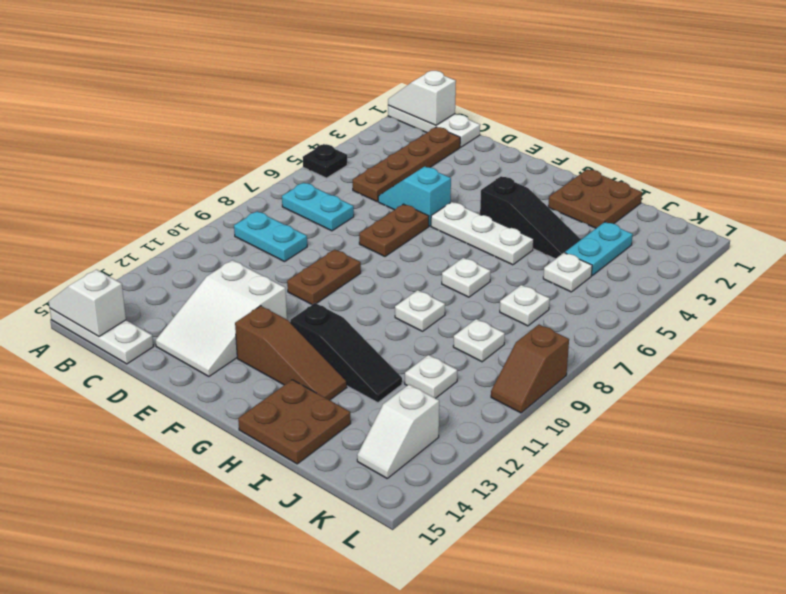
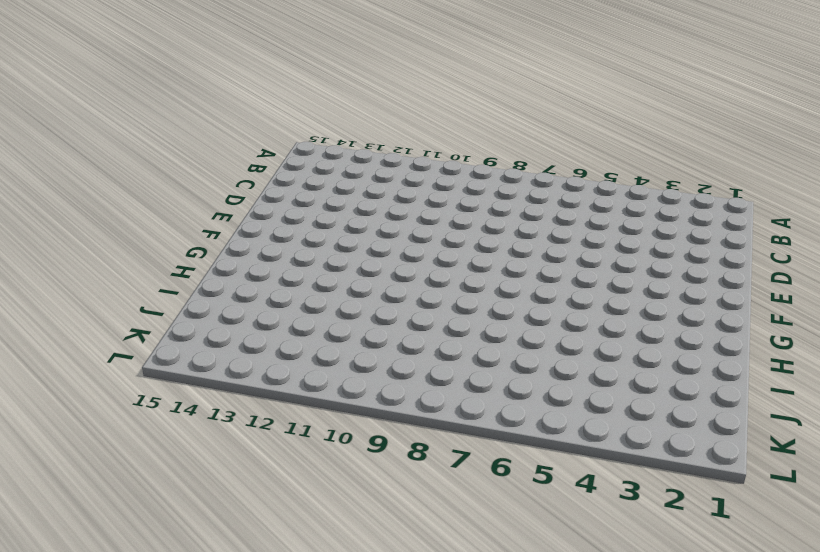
none -> white 1x3 plate [388,105,480,147]
none -> black 1x1 plate [303,144,347,178]
none -> white 1x3 plate [50,309,153,364]

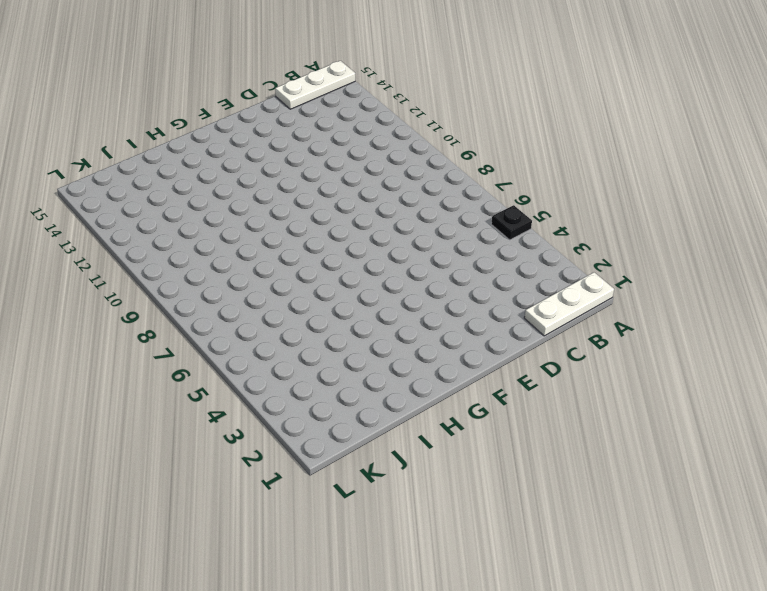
none -> cyan 1x2 plate [282,183,354,231]
none -> cyan 1x2 plate [234,211,307,262]
none -> brown 1x4 plate [353,127,460,202]

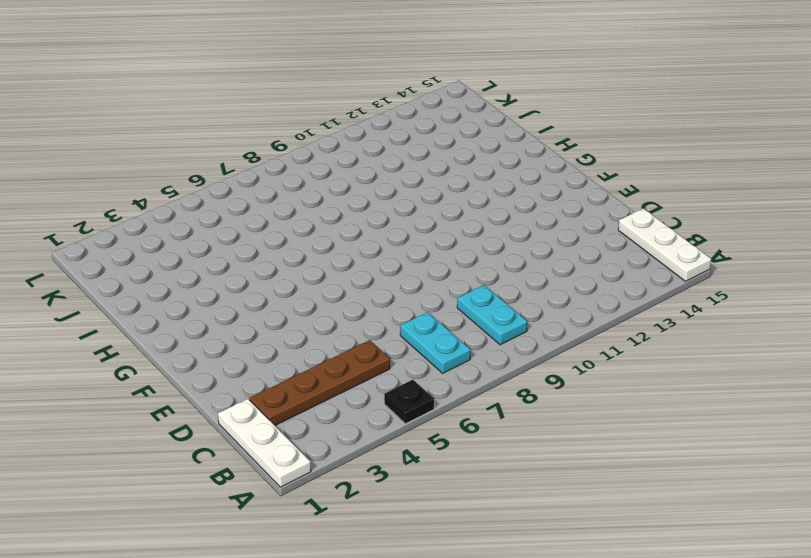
none -> cyan 1x2 slope [378,167,451,226]
none -> white 2x3 slope [156,260,287,377]
none -> brown 1x2 plate [359,204,429,256]

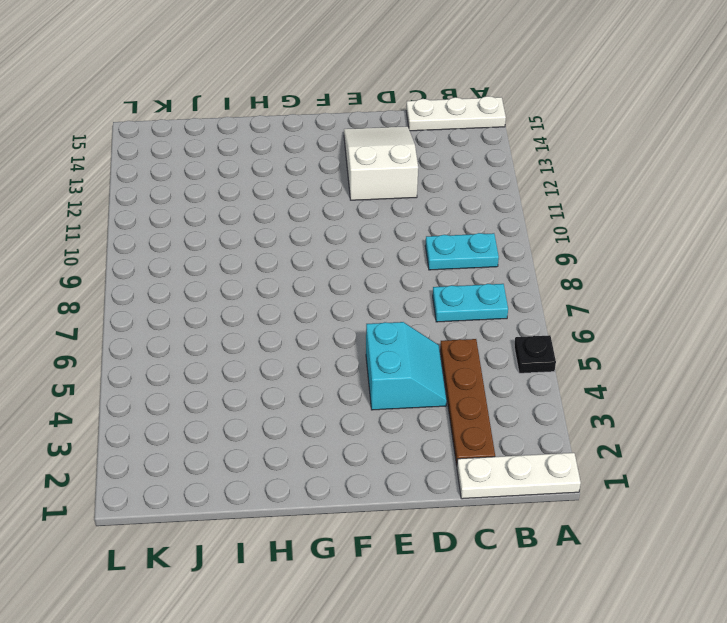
cyan 2x2 slope [366,322,447,410] -> cyan 1x2 slope [378,167,451,226]
none -> brown 1x2 plate [359,204,429,256]
none -> brown 1x2 plate [287,249,361,305]
none -> white 1x3 plate [431,202,534,265]

